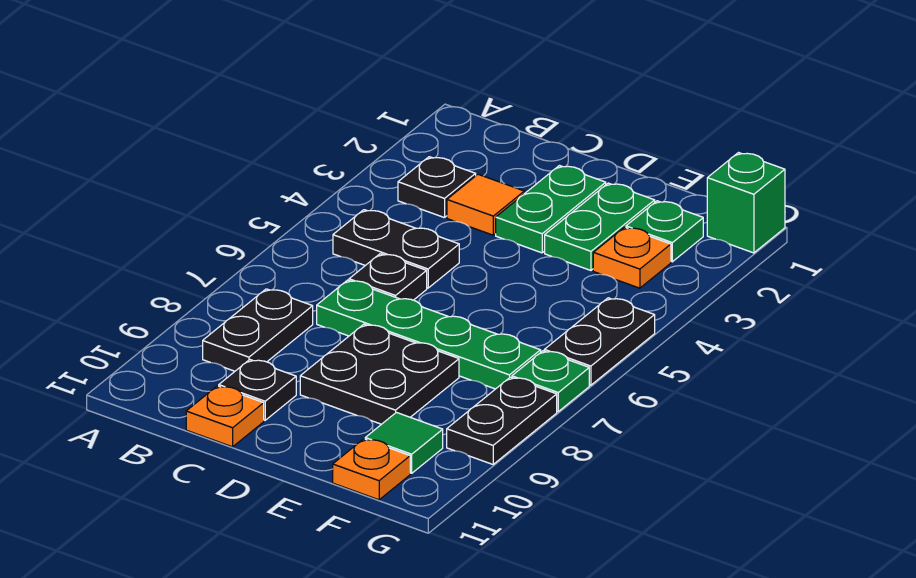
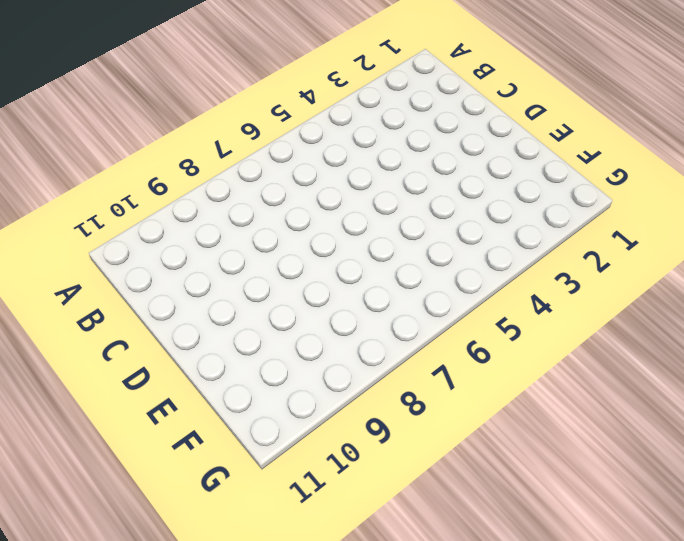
none -> black 1x1 plate [398,157,476,218]
none -> black 1x2 plate [333,210,459,288]
none -> black 1x2 plate [203,289,313,371]

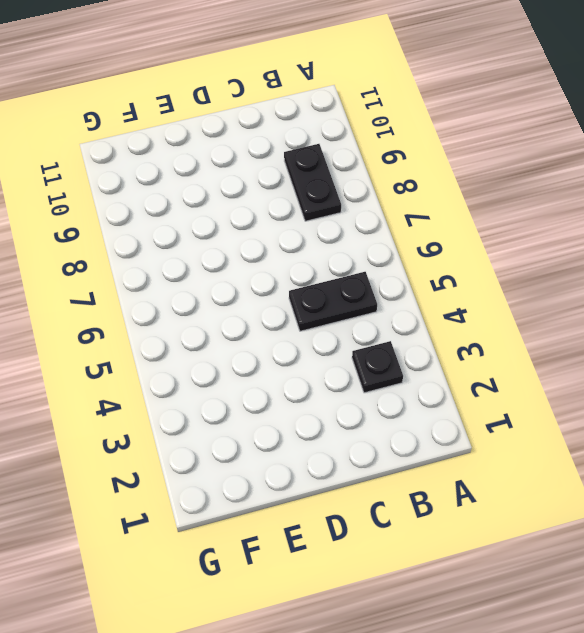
none -> orange 1x1 tile [447,174,524,235]
none -> black 1x1 plate [349,254,427,300]
none -> green 1x4 plate [317,280,541,389]

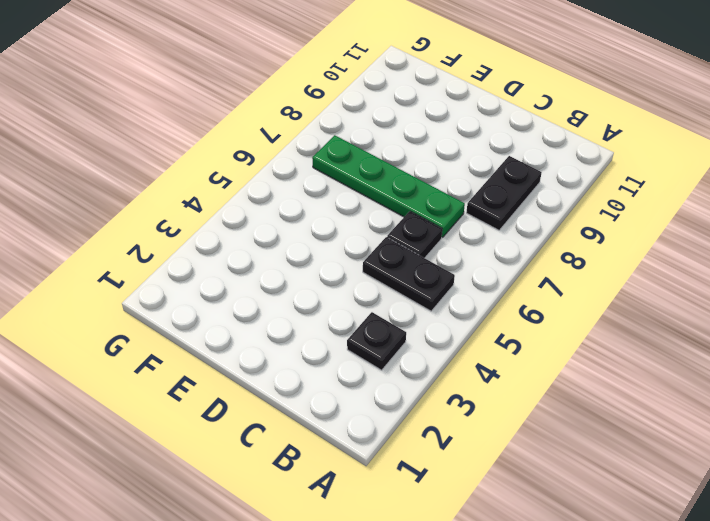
none -> orange 1x1 tile [447,174,524,235]
none -> black 1x1 plate [219,360,296,420]
none -> orange 1x1 plate [186,386,264,447]

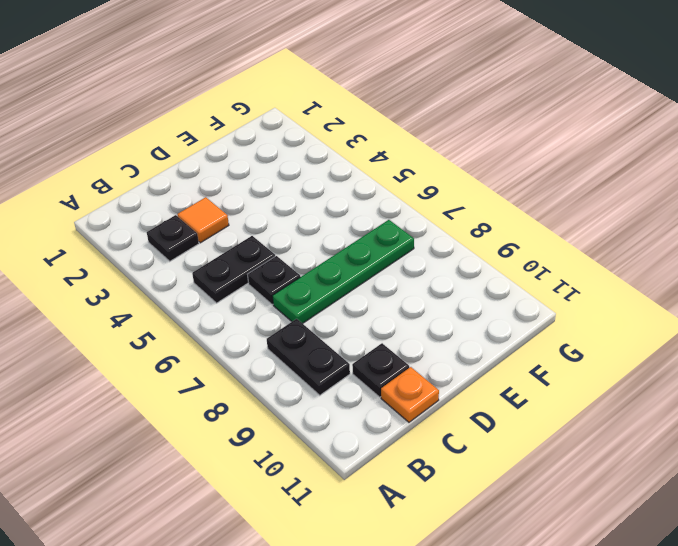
none -> green 1x2 plate [496,166,606,253]
none -> black 2x2 plate [300,324,459,424]
none -> green 1x2 plate [545,183,655,270]

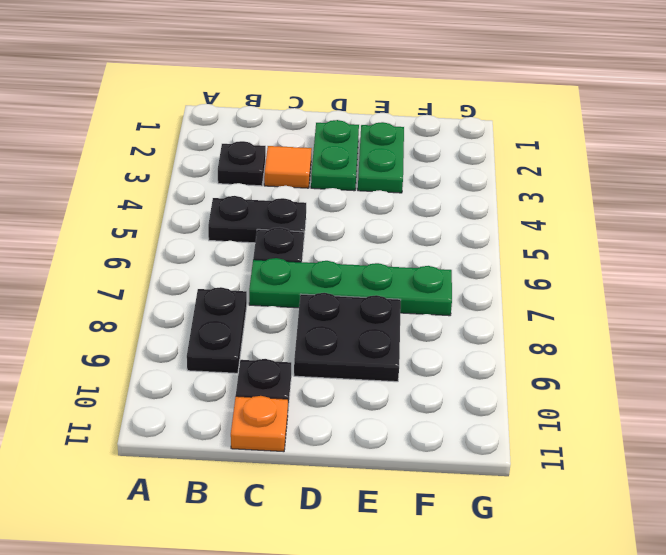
none -> green 1x1 plate [626,201,703,262]
none -> orange 1x1 plate [593,227,671,288]
none -> green 1x1 tile [365,412,443,473]

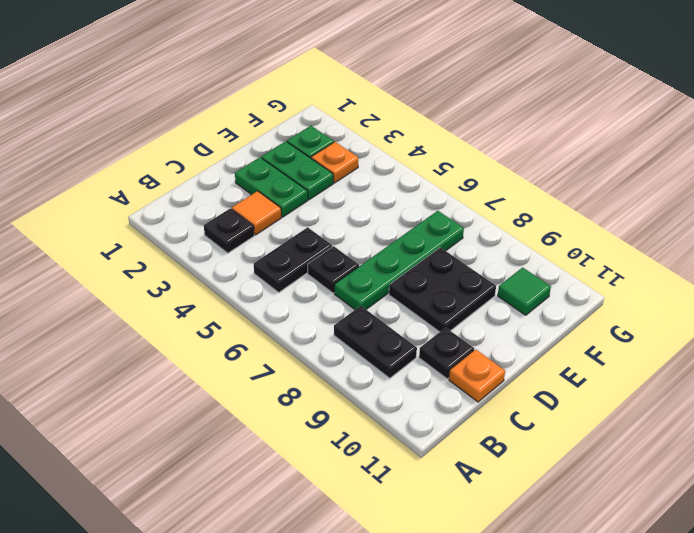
none -> orange 1x1 plate [333,439,410,500]
none -> green 1x1 brick [707,153,785,253]
none -> black 1x2 plate [544,298,655,385]

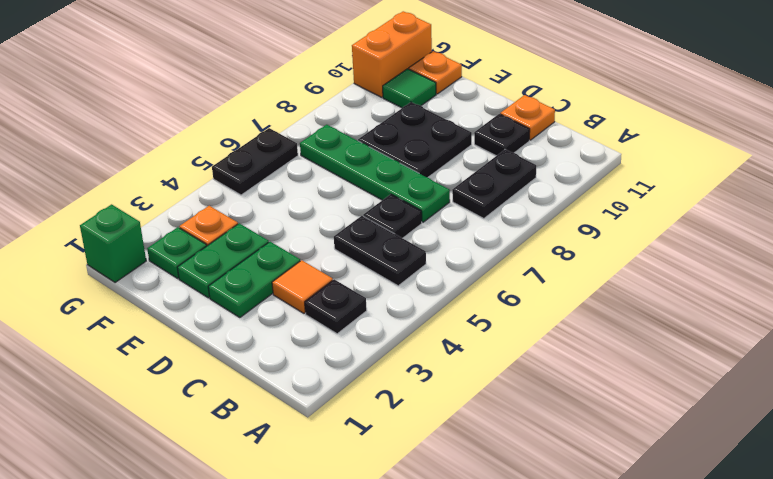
orange 1x2 brick [352,11,432,97] -> none
none -> green 1x1 plate [512,351,589,411]
none -> black 1x2 plate [447,377,557,464]

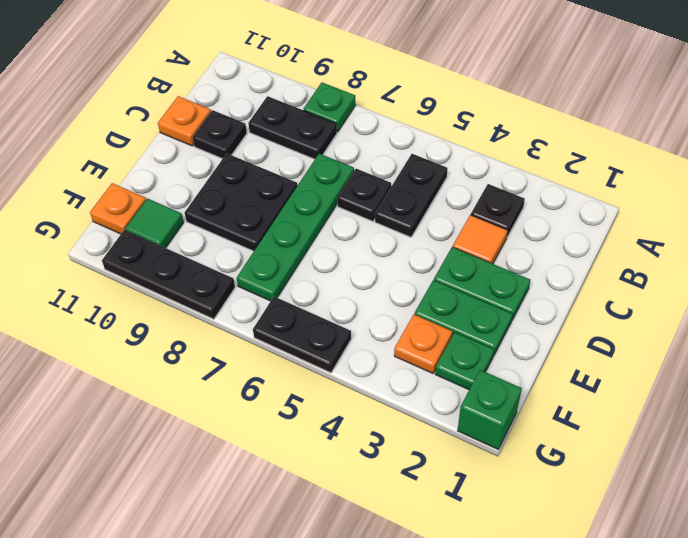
green 1x1 plate [304,83,356,132] -> green 1x1 plate moved to [512,351,589,411]
black 1x3 plate [102,230,235,319] -> black 1x2 plate [447,377,557,464]

